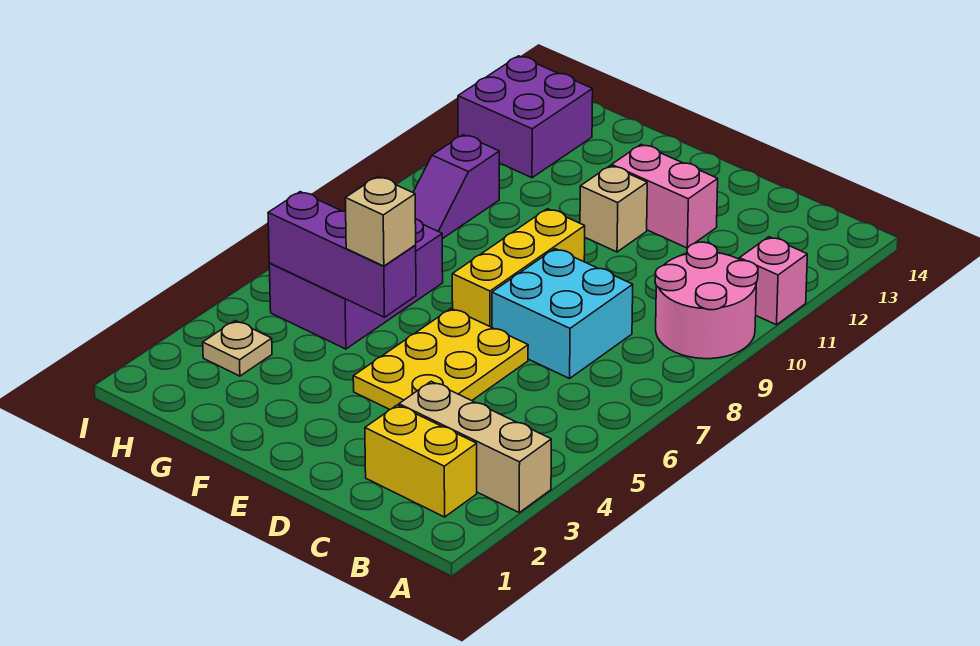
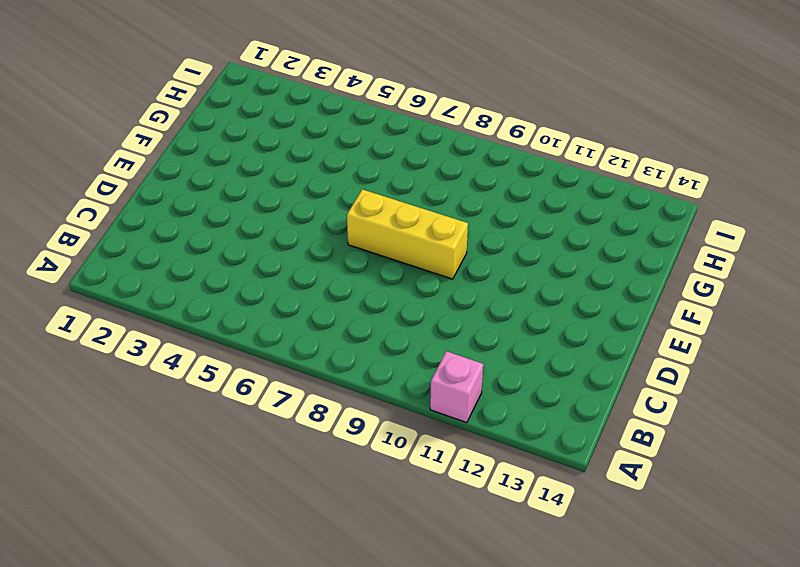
none -> tan 1x3 brick [399,381,551,512]
none -> pink 2x2 round brick [655,242,758,359]
none -> yellow 1x2 brick [365,405,477,517]

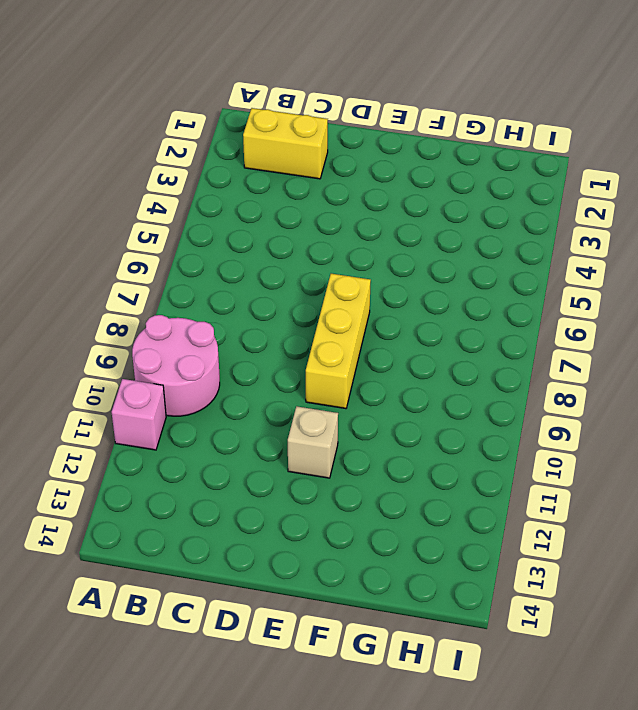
none -> tan 1x3 brick [399,381,551,512]
none -> cyan 2x2 brick [492,249,633,378]
none -> yellow 2x3 plate [353,309,528,409]

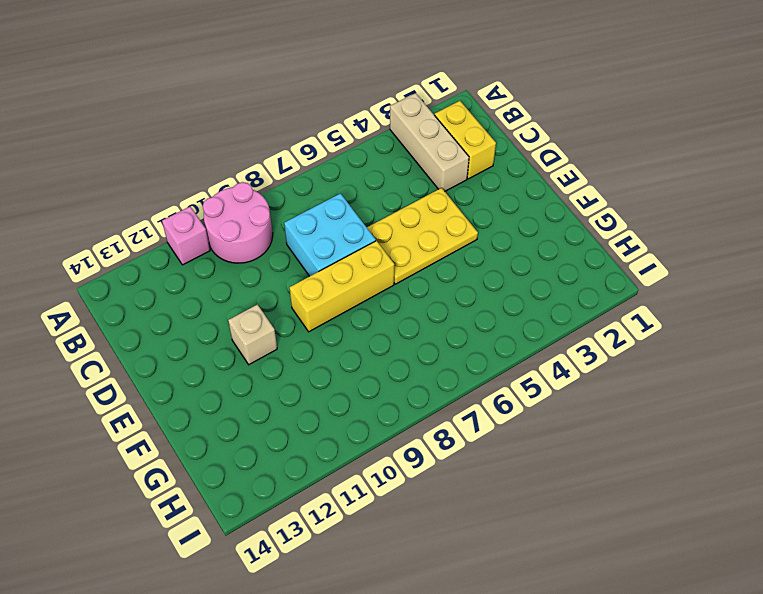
none -> pink 1x2 brick [612,145,718,248]
none -> purple 2x3 brick [269,219,443,349]
none -> tan 1x1 plate [203,321,272,376]

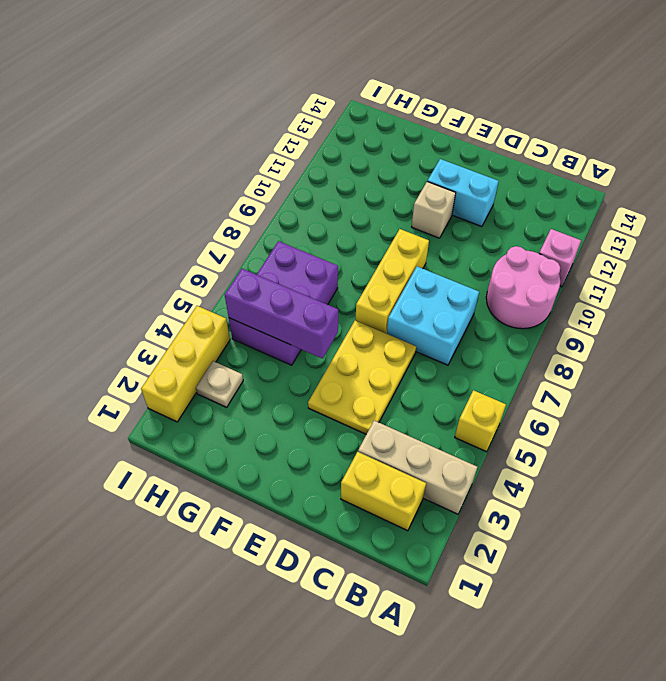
yellow 1x1 brick [455,390,506,452] -> none
cyan 1x2 brick [428,159,499,227] -> pink 1x2 brick [612,145,718,248]
yellow 1x3 brick [141,306,230,422] -> none
none -> purple 1x2 slope [413,135,499,239]
none -> purple 2x2 brick [458,56,593,178]
none -> tan 1x1 brick [345,176,416,266]

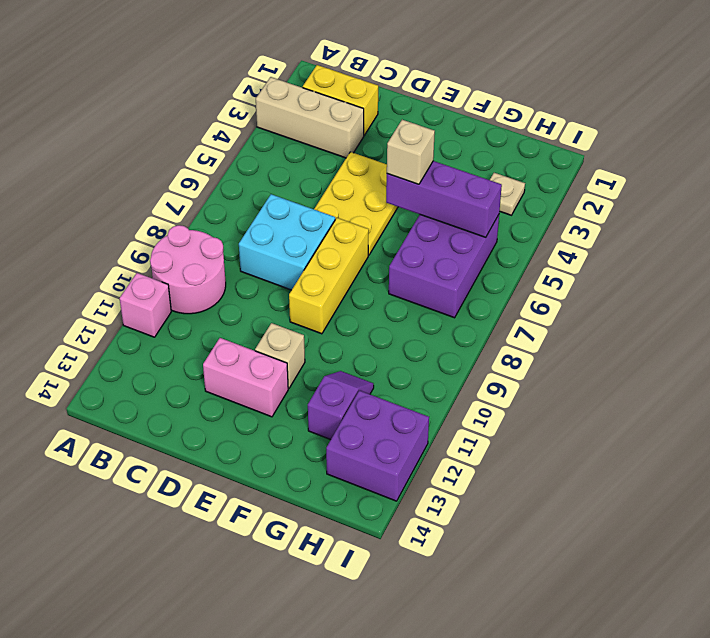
purple 1x2 slope [308,371,374,440] -> purple 1x2 slope moved to [413,135,499,239]

